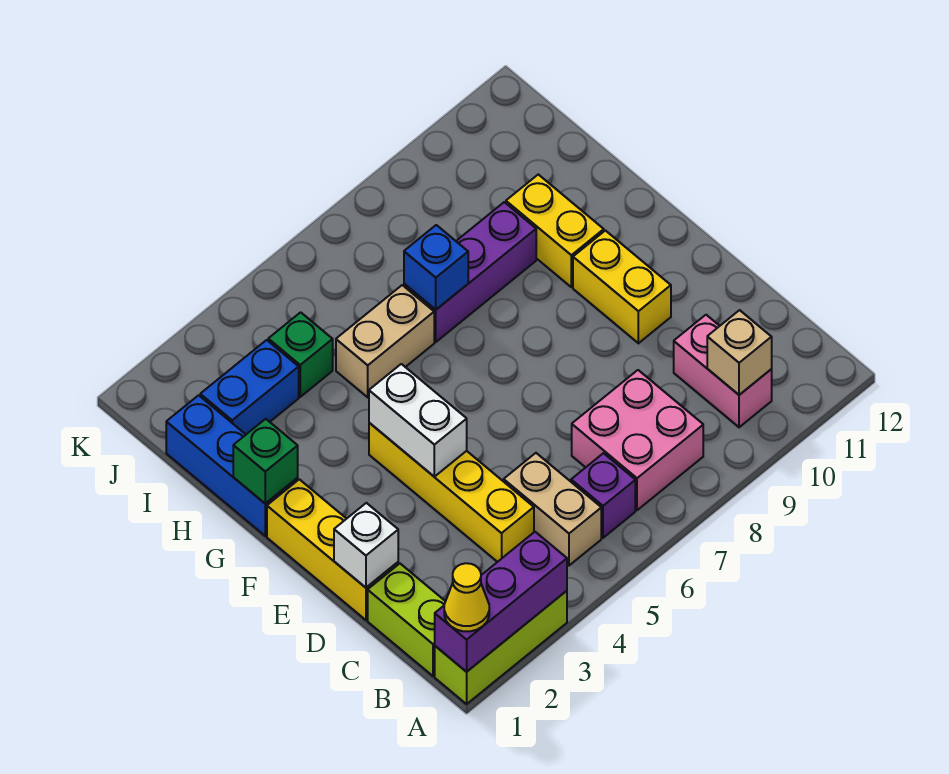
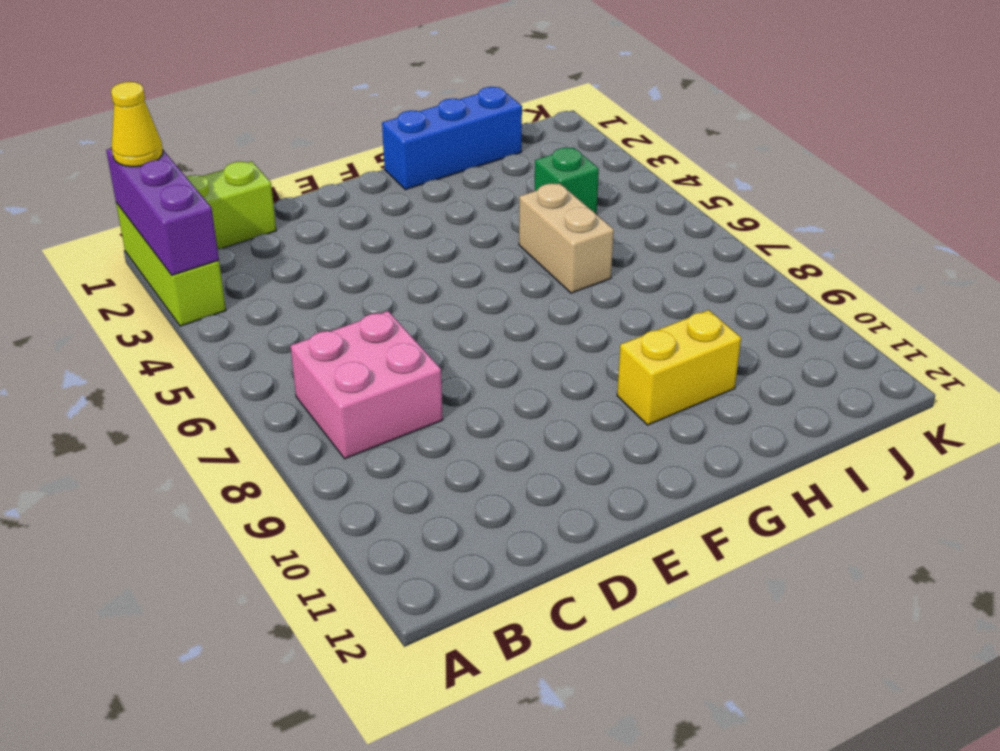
none -> tan 1x2 brick [504,453,601,565]
none -> purple 1x1 brick [571,453,635,538]
none -> pink 1x2 brick [674,315,772,427]

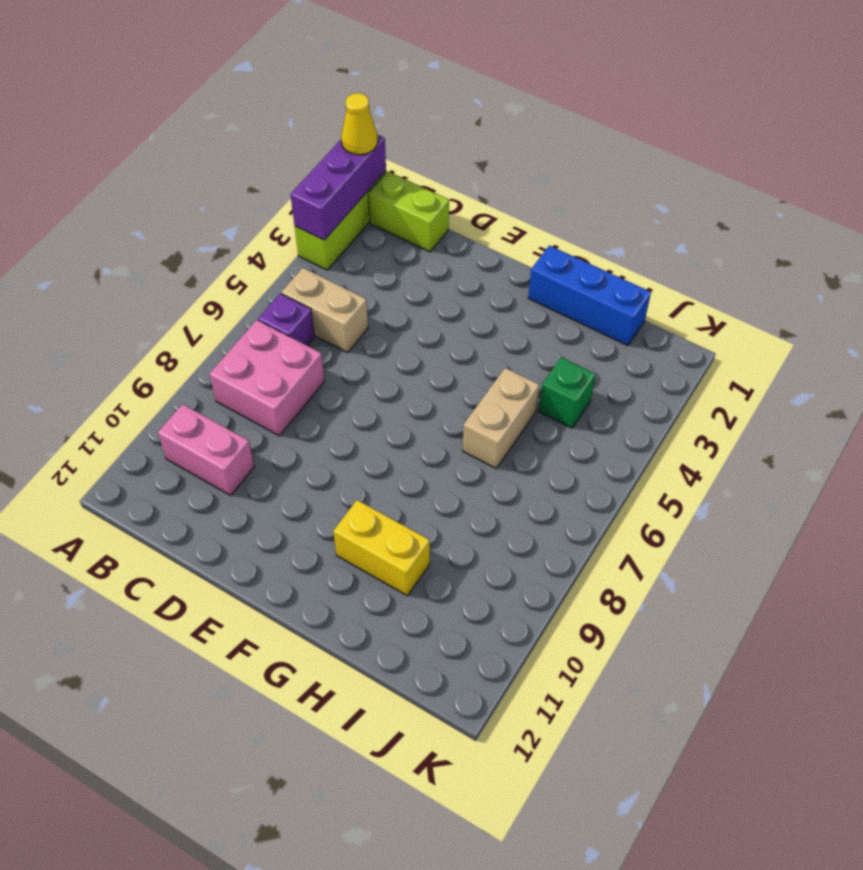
none -> yellow 1x4 brick [369,423,534,562]
none -> yellow 1x3 brick [267,479,398,620]
none -> yellow 1x2 brick [573,231,671,343]

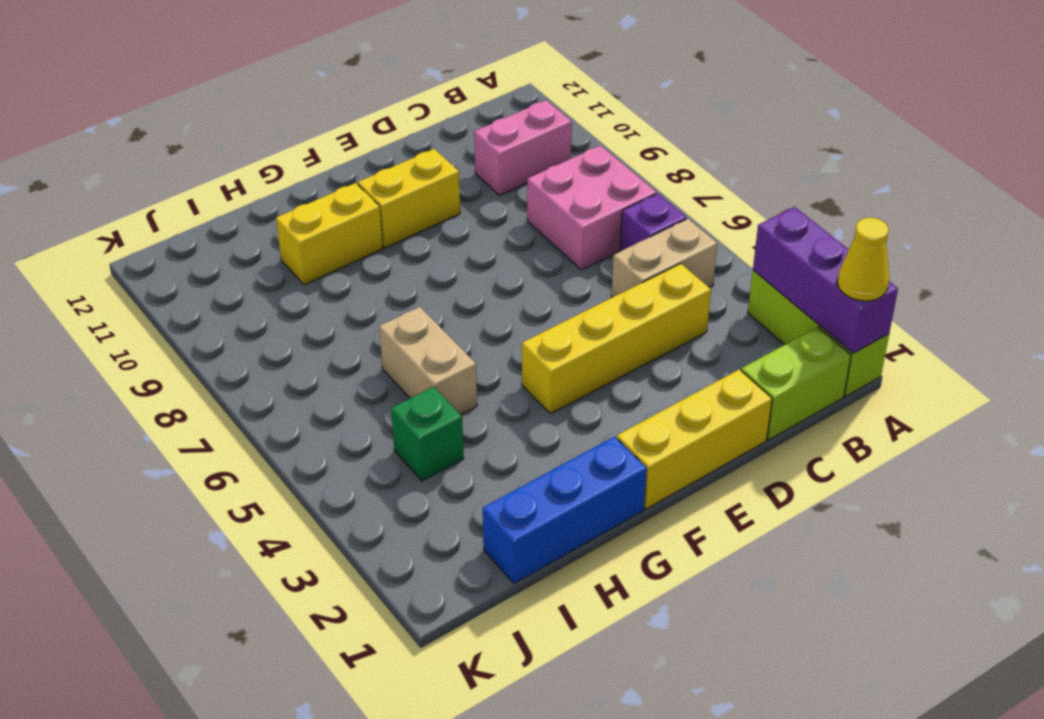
none -> purple 1x3 brick [404,202,536,342]
none -> blue 1x2 brick [200,340,299,434]
none -> tan 1x1 brick [707,310,772,395]

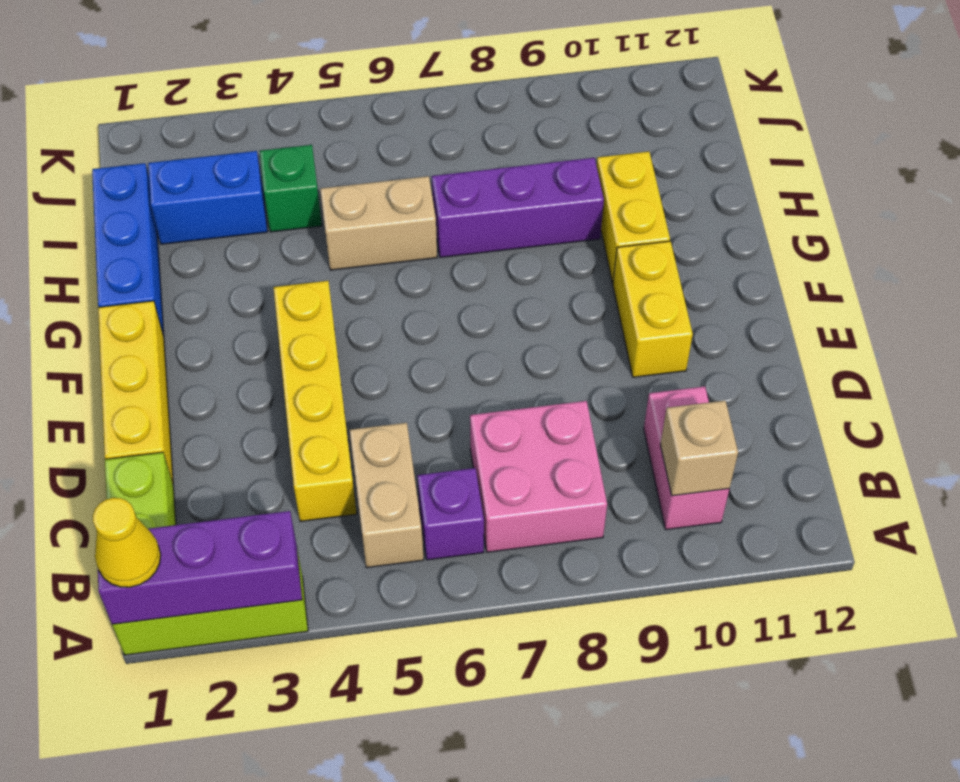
none -> white 1x1 brick [334,503,398,588]
none -> white 1x2 brick [369,364,467,477]
none -> green 1x1 brick [233,419,298,504]

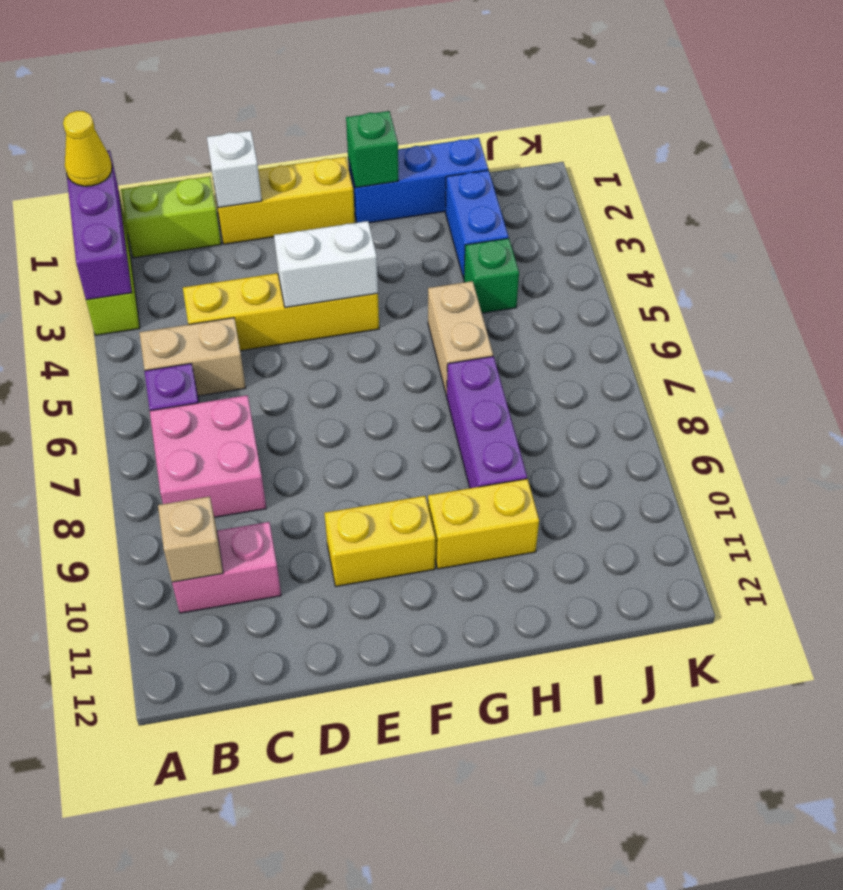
none -> blue 1x1 brick [404,225,468,310]

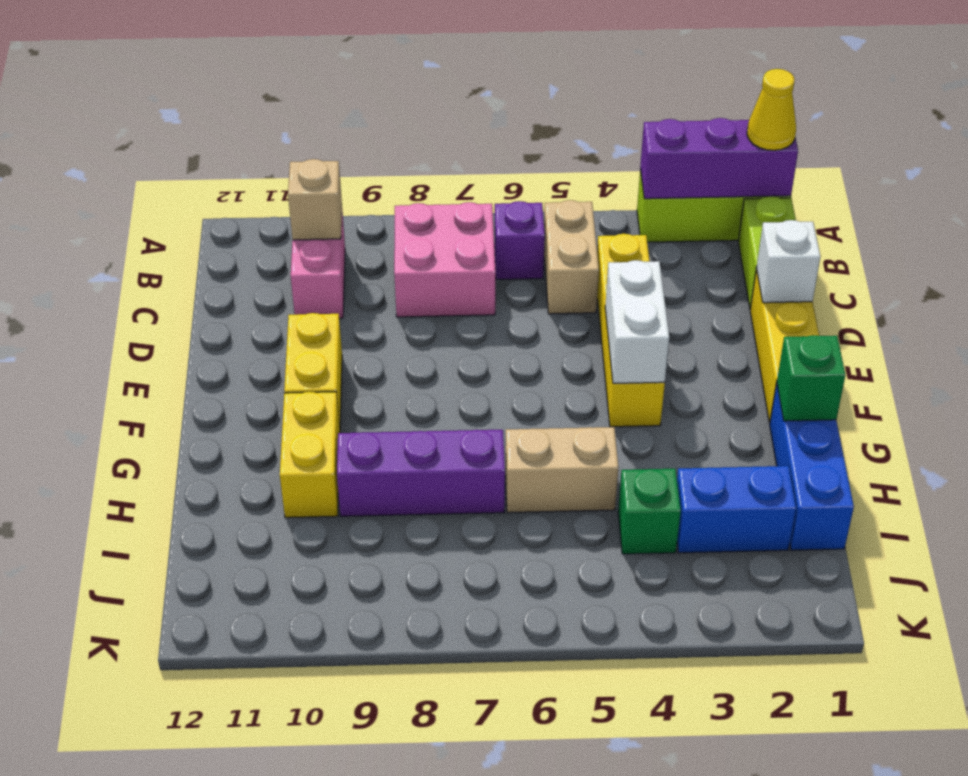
none -> blue 1x1 brick [404,225,468,310]

